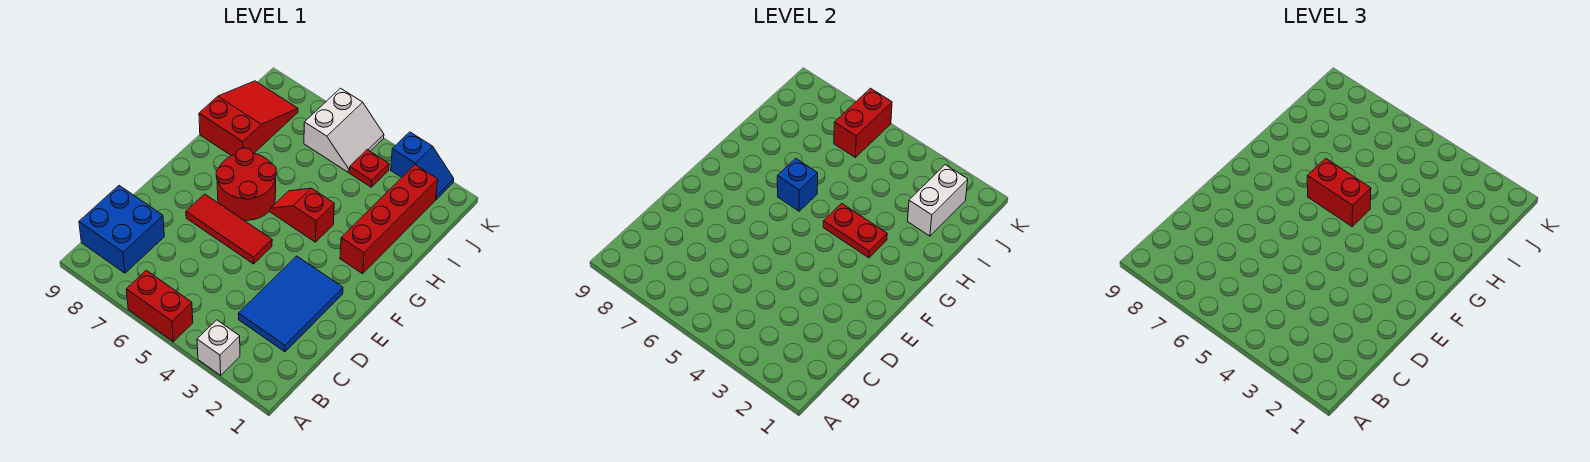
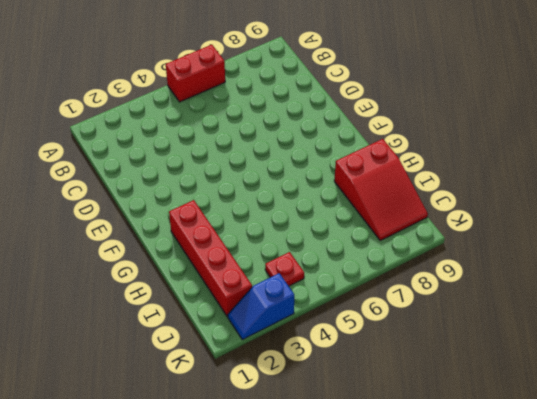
none -> white 1x1 brick [197,320,240,375]
none -> blue 2x2 brick [79,186,164,273]
none -> blue 2x3 tile [238,256,343,352]

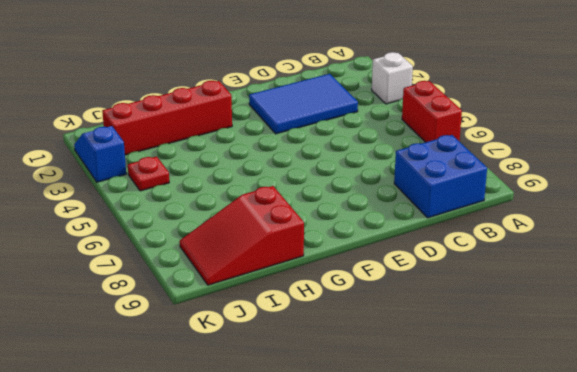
none -> red 1x3 tile [186,194,272,264]
none -> red 2x2 round brick [216,148,276,220]
none -> red 1x2 slope [270,188,334,242]

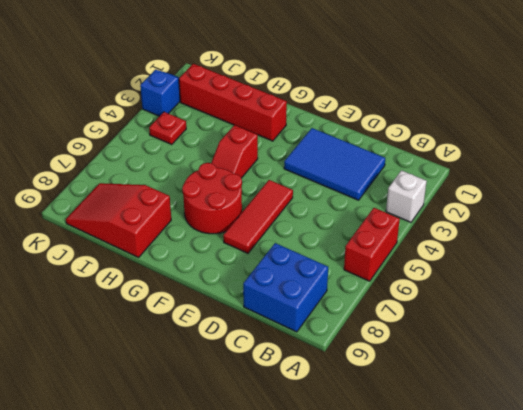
none -> white 2x2 slope [304,88,384,172]
none -> red 1x2 plate [823,203,887,258]
none -> blue 1x1 brick [777,158,818,211]

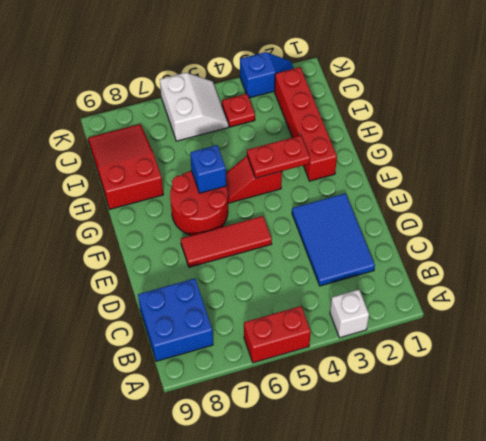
none -> white 1x2 brick [908,165,968,236]
none -> red 1x2 brick [834,88,892,157]
none -> red 1x2 brick [1307,158,1371,227]

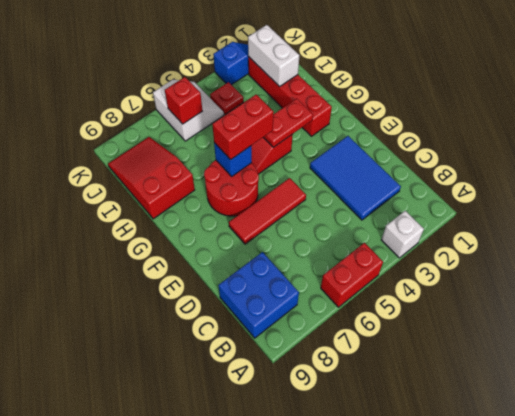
red 1x1 brick [165,77,202,124] -> red 1x2 brick [834,88,892,157]

